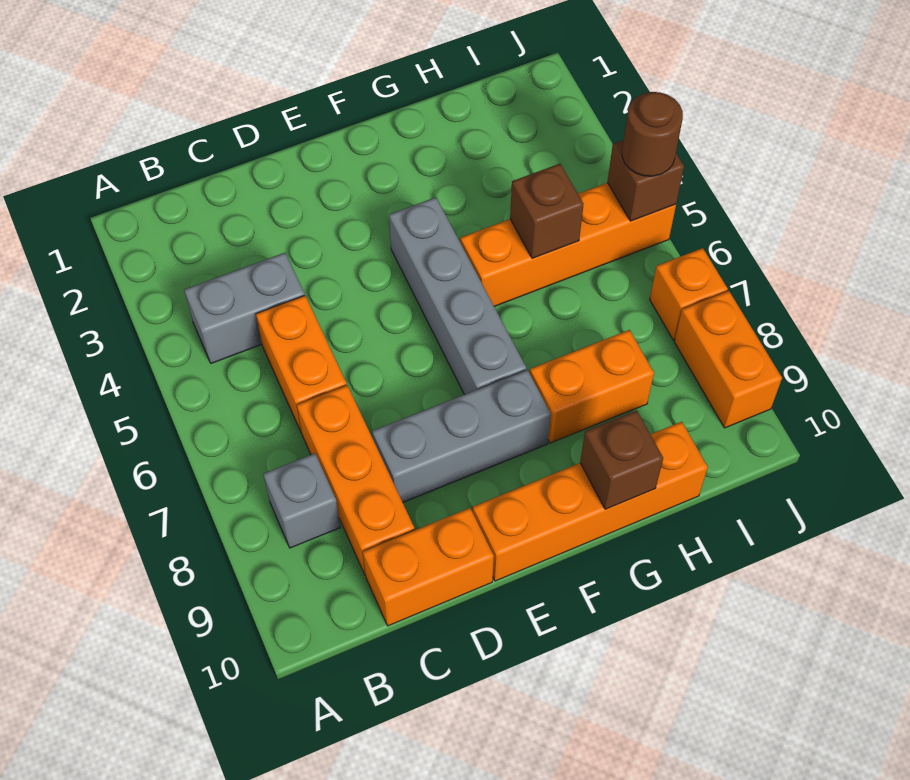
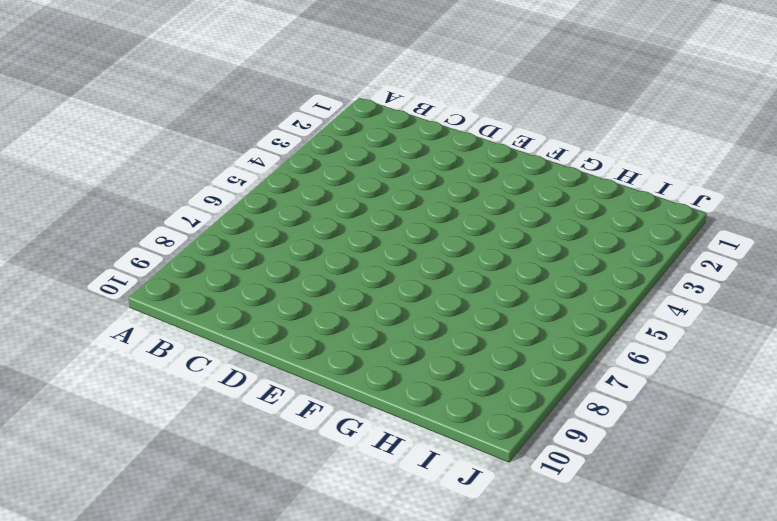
none -> grey 1x2 brick [184,253,305,363]
none -> grey 1x1 brick [263,453,340,548]
none -> orange 1x2 brick [256,296,347,433]

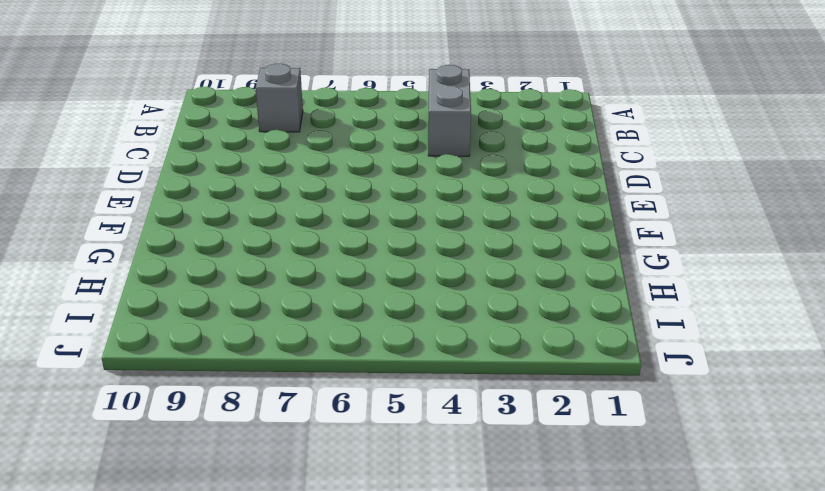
none -> orange 1x2 brick [256,296,347,433]
none -> orange 1x3 brick [297,385,414,575]
none -> orange 1x2 brick [363,508,494,626]

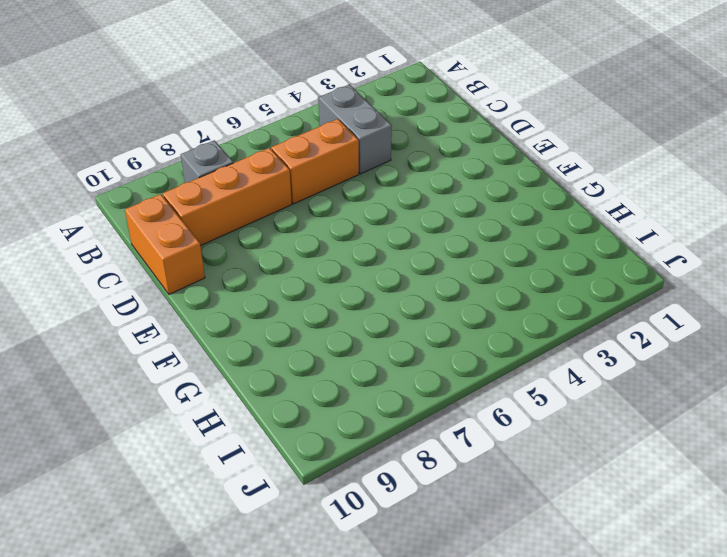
none -> grey 1x3 brick [372,370,551,502]
none -> orange 1x4 brick [473,422,708,581]
none -> grey 1x4 brick [389,197,526,395]

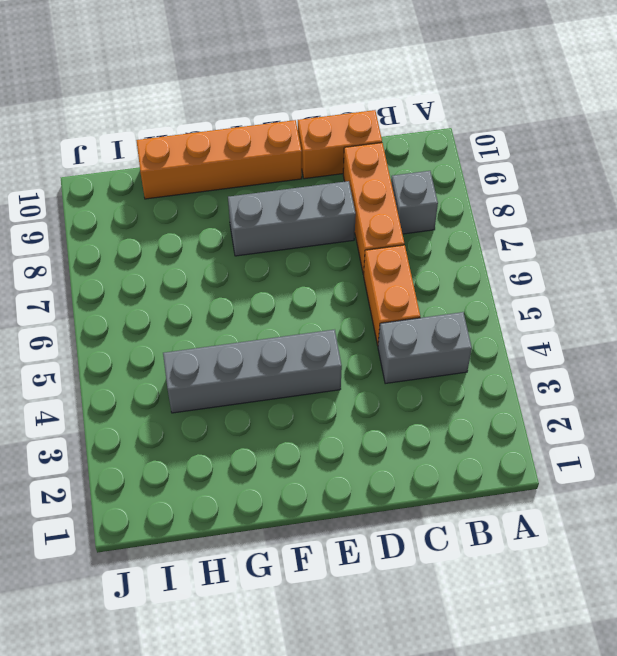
grey 1x4 brick [163,330,342,413] -> grey 1x4 brick turned to [389,197,526,395]
none -> orange 1x4 brick [460,183,676,306]
none -> orange 1x2 brick [530,330,654,443]
none -> orange 1x1 brick [650,248,728,340]

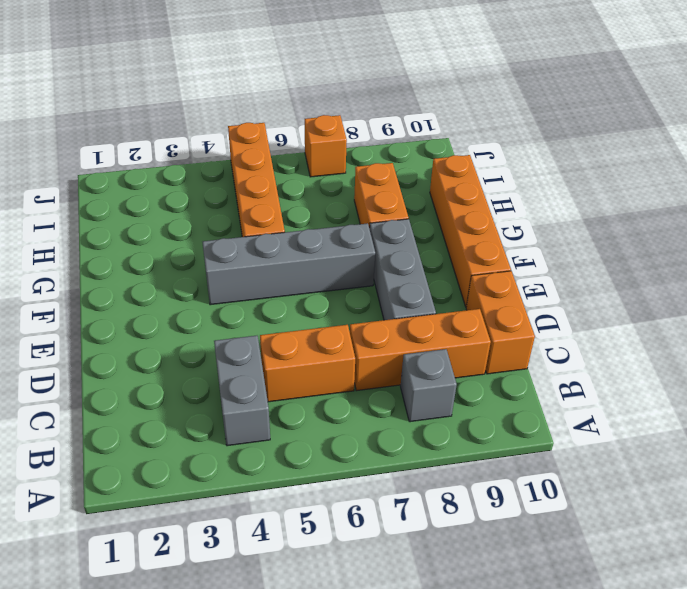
none -> orange 1x2 brick [674,291,782,428]
none -> brown 1x1 brick [580,411,663,509]
none -> brown 1x1 brick [510,164,584,259]

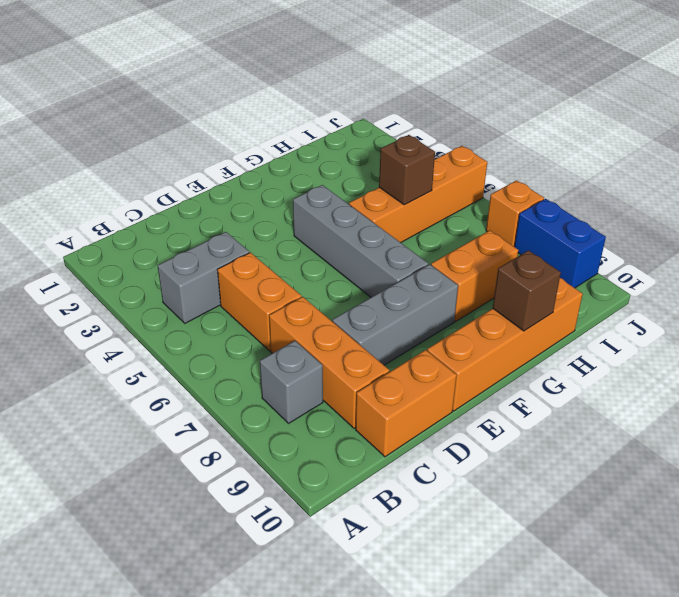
blue 1x2 brick [515,199,606,288] -> orange 1x2 brick [674,291,782,428]
none -> brown 1x1 brick [607,140,684,221]
none -> brown 1x1 round brick [622,92,683,176]

